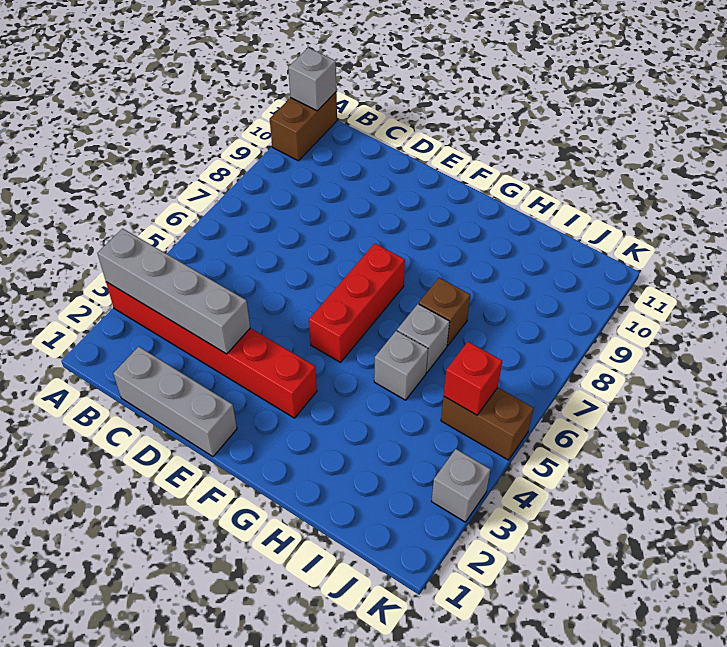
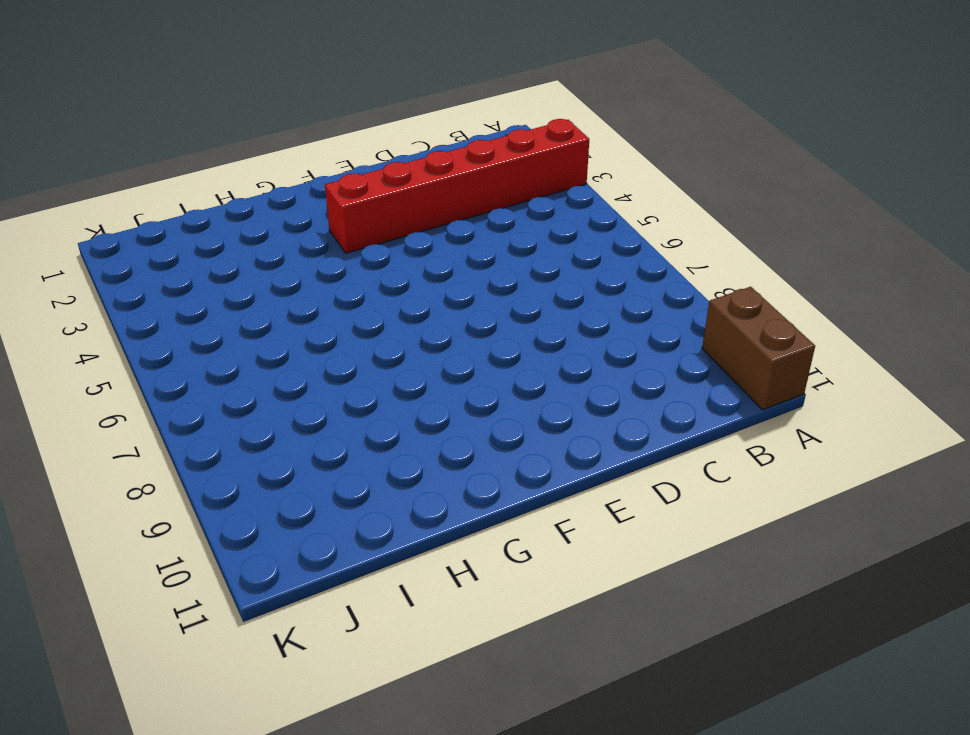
none -> grey 1x3 brick [113,347,237,457]
none -> red 1x3 brick [309,243,405,362]
none -> grey 1x1 brick [374,331,428,400]

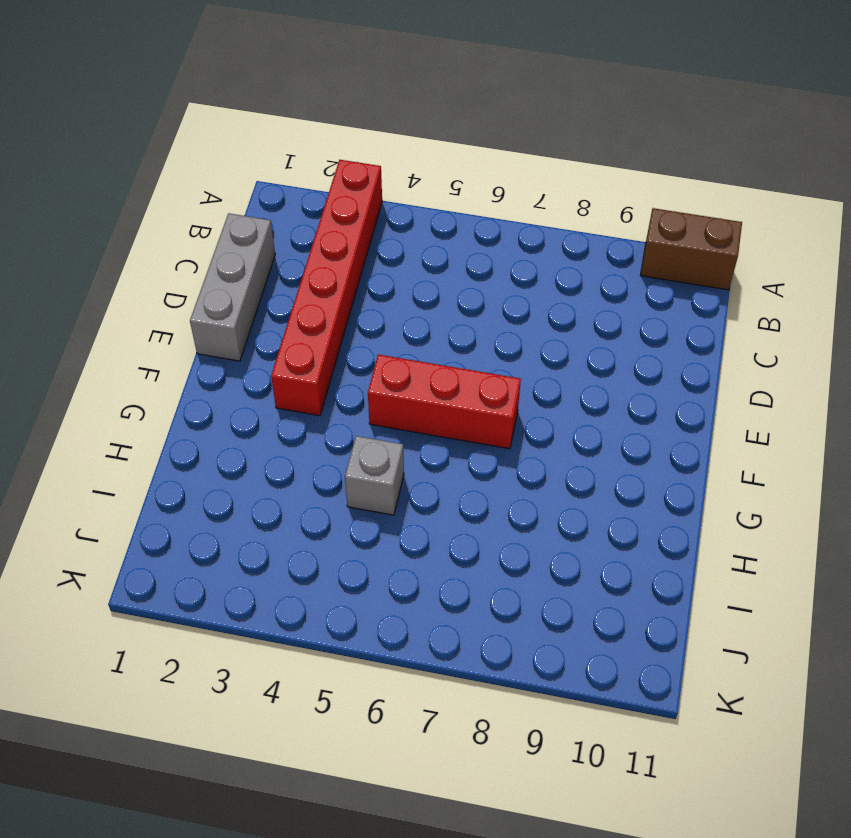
none -> grey 1x1 brick [397,304,450,372]
none -> brown 1x1 brick [419,278,470,346]
none -> brown 1x2 brick [441,388,534,460]

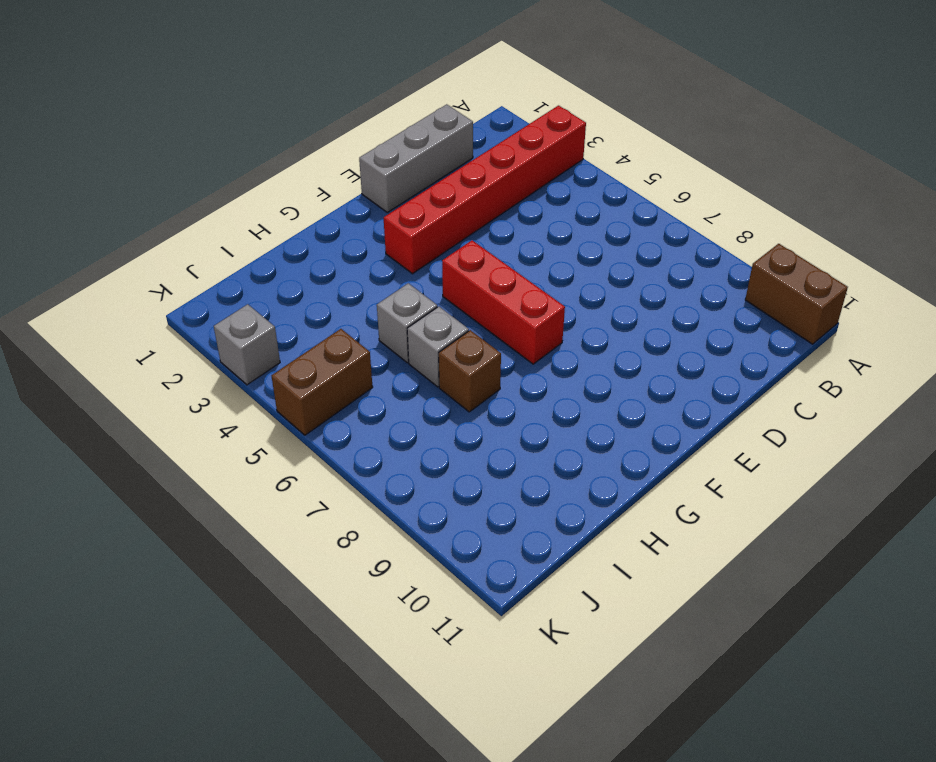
none -> grey 1x4 brick [97,229,250,354]
none -> grey 1x1 brick [288,48,336,111]
none -> red 1x1 brick [444,342,502,415]

